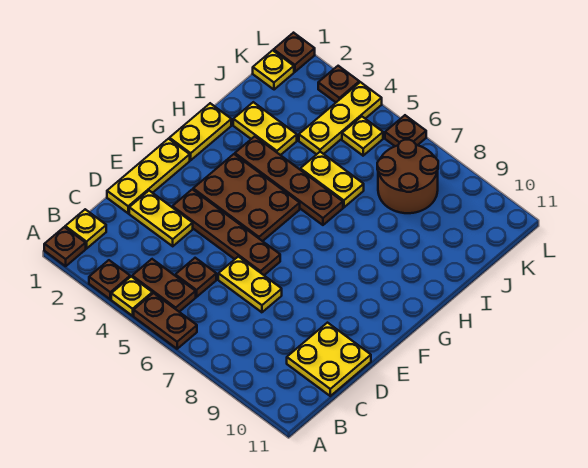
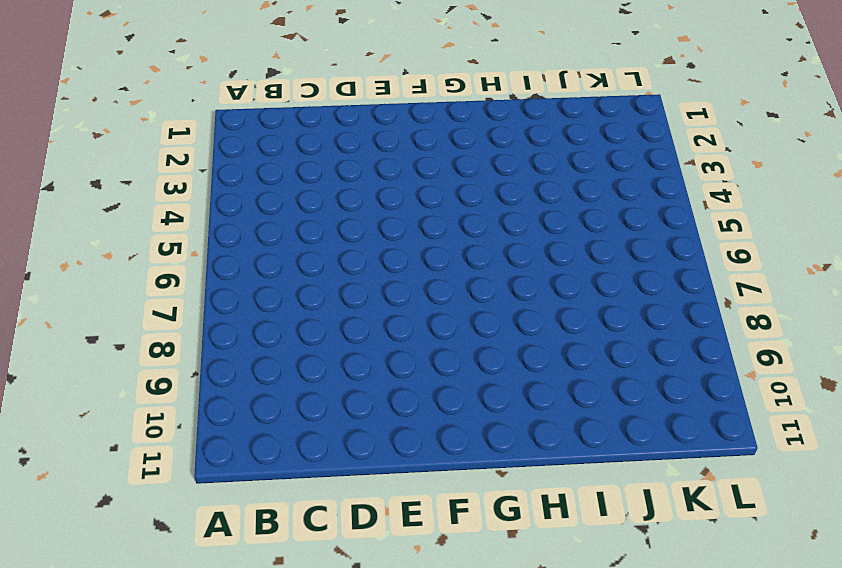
none -> brown 1x1 plate [44,227,86,266]
none -> brown 1x1 plate [89,260,130,299]
none -> yellow 1x1 plate [111,277,152,316]

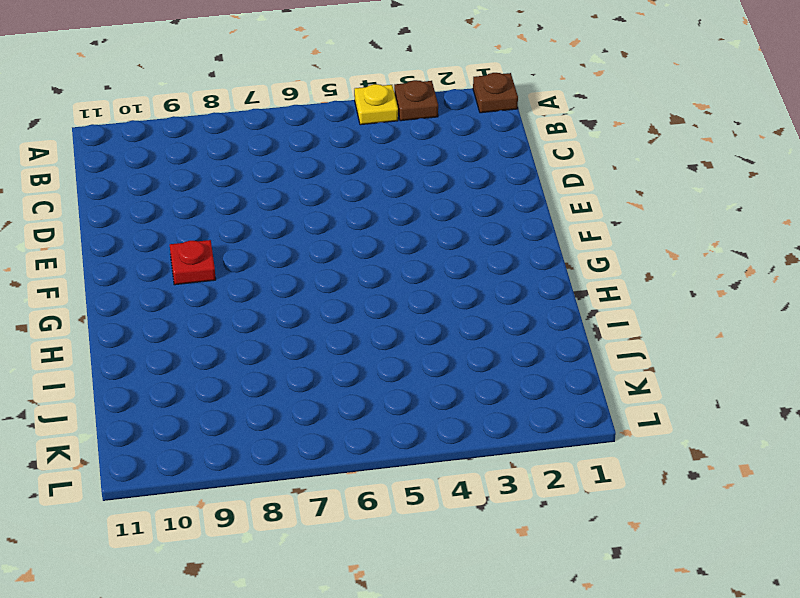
red 1x1 plate [170,240,216,285] -> none
none -> brown 1x2 plate [134,293,197,349]
none -> yellow 1x1 plate [65,209,106,249]
none -> brown 1x2 plate [132,259,196,312]

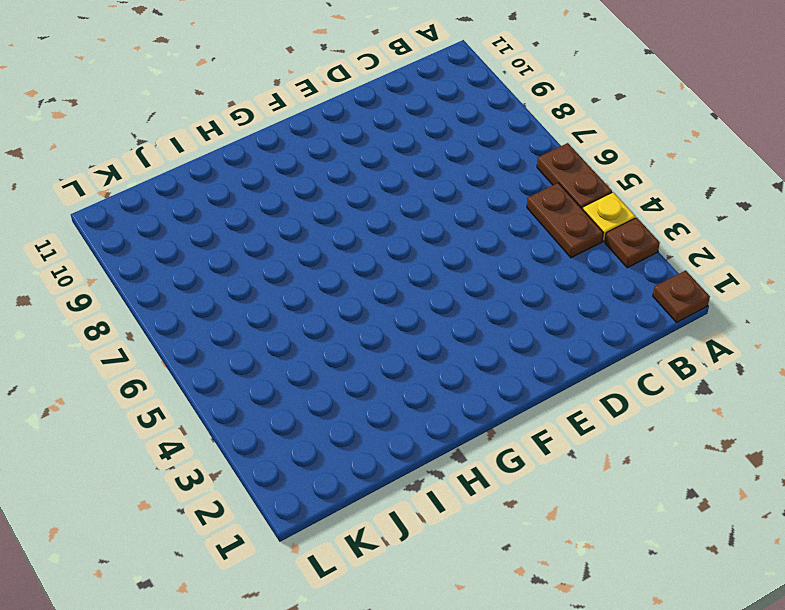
none -> yellow 1x1 plate [65,209,106,249]
none -> brown 1x1 plate [175,258,216,297]
none -> yellow 2x2 plate [287,323,371,396]

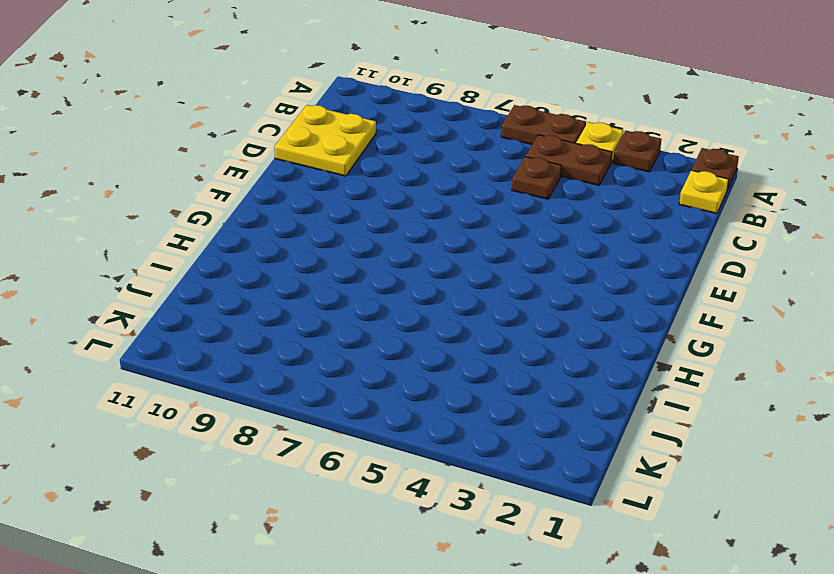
none -> yellow 1x3 plate [107,139,190,213]
none -> yellow 1x2 plate [129,191,193,246]
none -> yellow 1x2 plate [218,257,282,312]

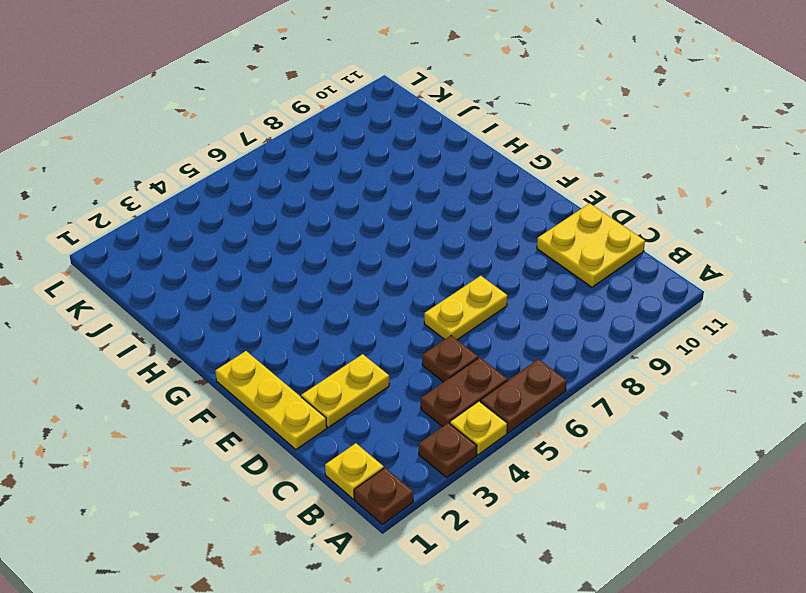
none -> brown 1x4 plate [172,189,280,275]
none -> brown 2x3 plate [193,154,300,241]
none -> yellow 1x2 plate [169,103,231,160]

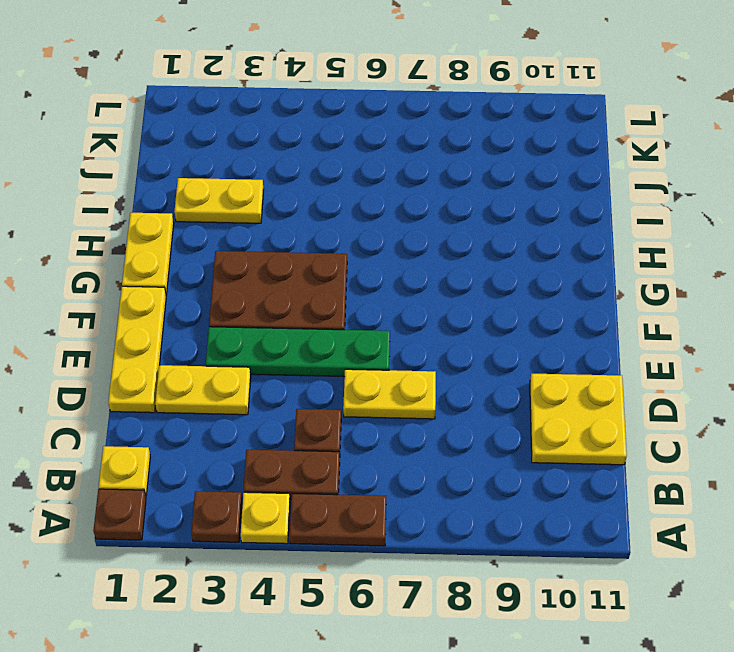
green 1x4 plate [206,327,390,377] -> brown 1x4 plate [172,189,280,275]
none -> brown 1x4 plate [235,136,343,225]
none -> yellow 1x2 plate [300,152,364,208]
none -> yellow 1x3 plate [299,82,382,154]

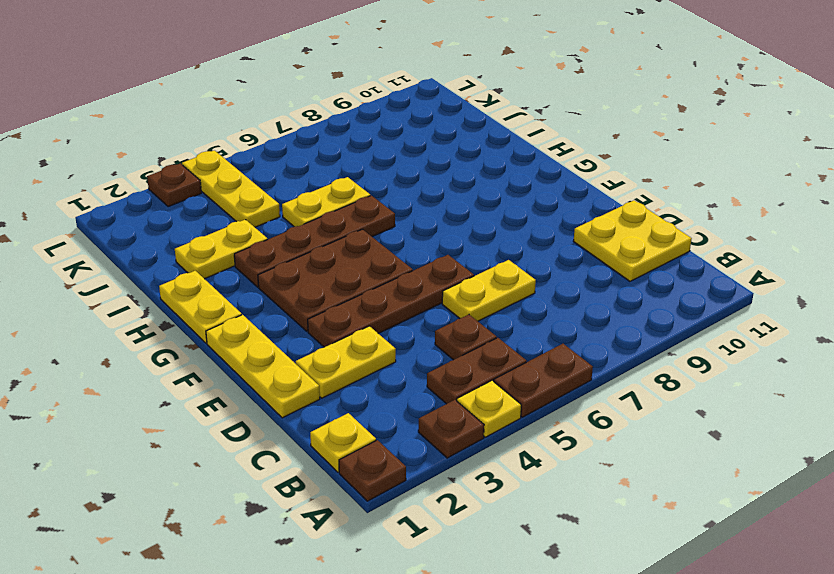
none -> brown 2x2 round brick [377,140,438,213]
none -> yellow 1x1 plate [253,50,294,90]
none -> yellow 1x1 plate [342,116,383,156]

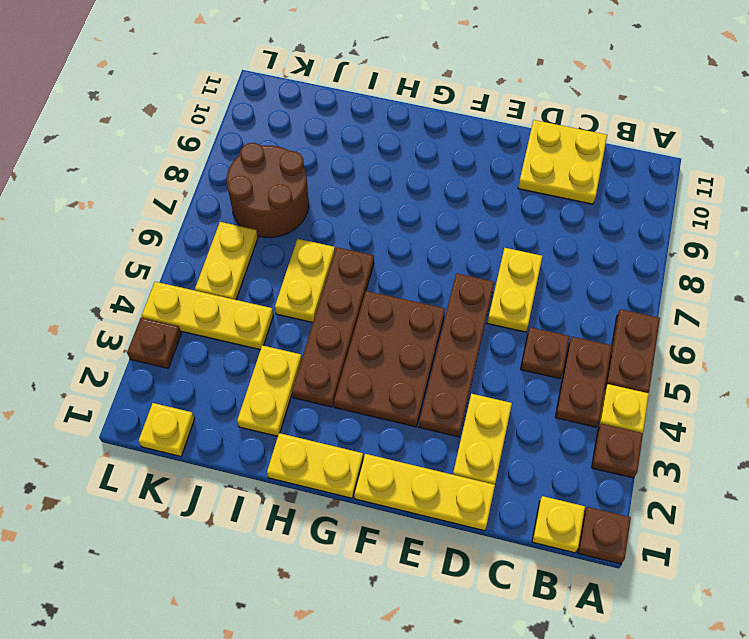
yellow 1x2 plate [195,222,258,300] -> yellow 1x1 plate [342,116,383,156]
none -> brown 1x1 plate [274,33,315,72]
none -> brown 1x1 plate [385,115,426,146]

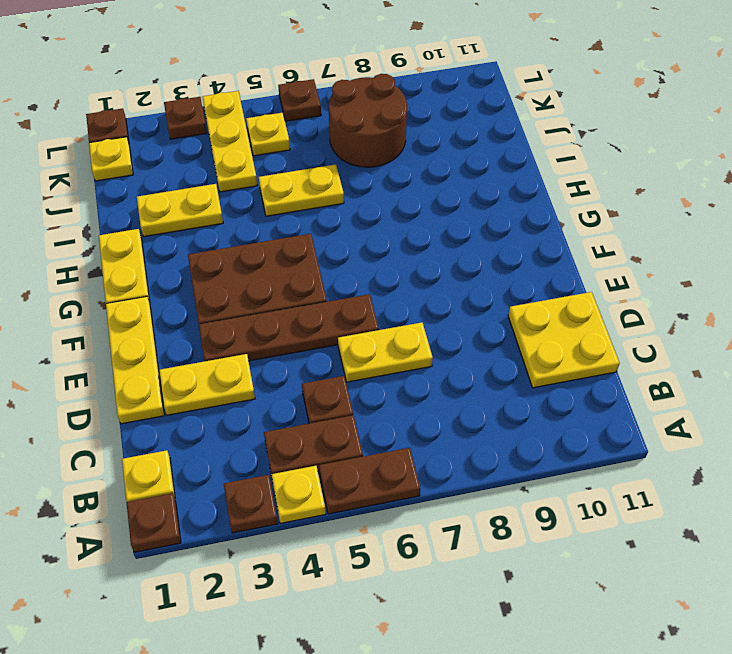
none -> brown 1x4 plate [235,136,343,225]

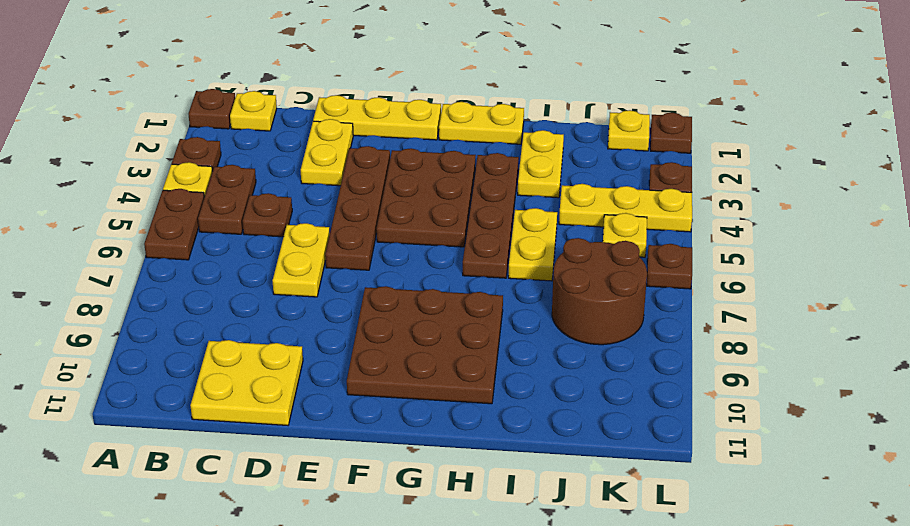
brown 3x3 plate [347,286,503,404] -> none

